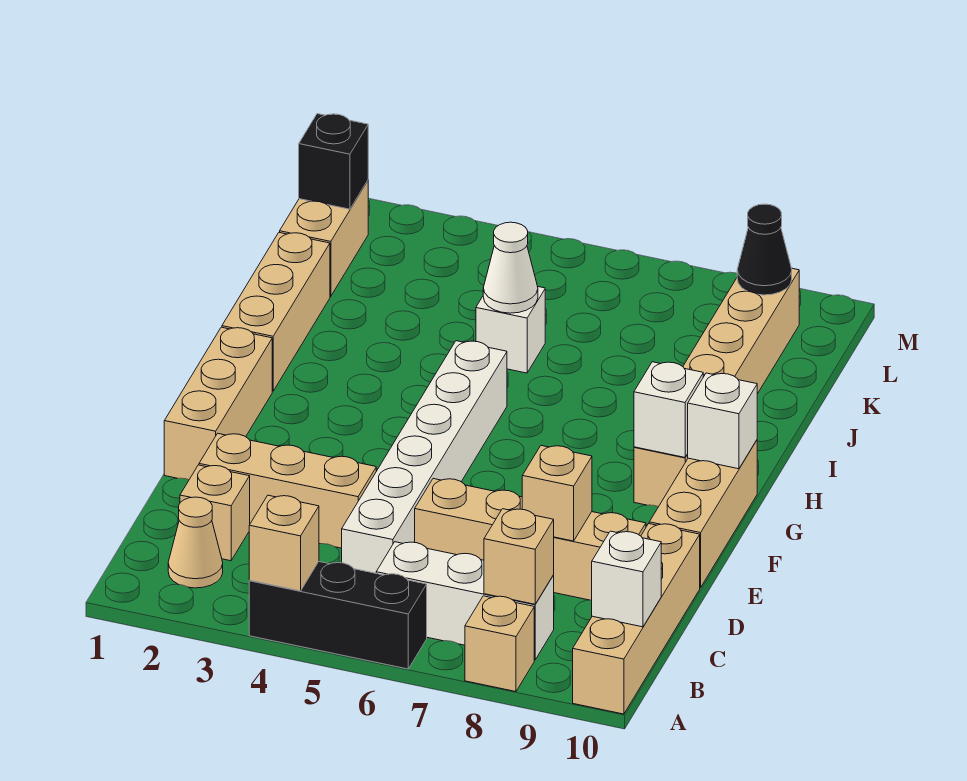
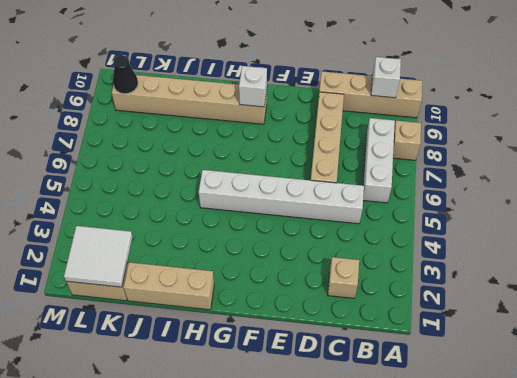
white 2x2 tile [64,226,132,287] -> black 1x1 brick [299,114,368,209]
none -> black 1x3 brick [249,562,427,669]
none -> tan 1x1 cone [168,497,223,588]
none -> tan 1x3 brick [199,433,376,548]

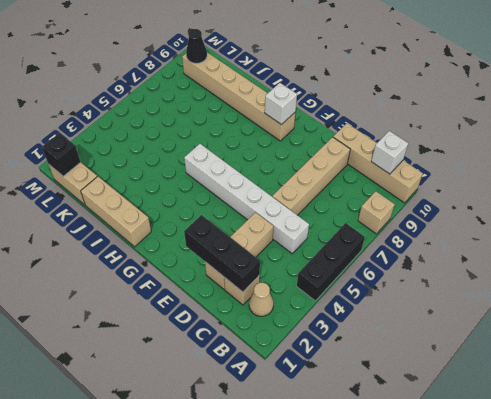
black 1x3 brick [184,215,260,292] -> none
none -> white 1x3 brick [376,542,554,660]
none -> tan 1x3 brick [164,327,272,480]
none -> tan 1x3 brick [649,440,757,588]

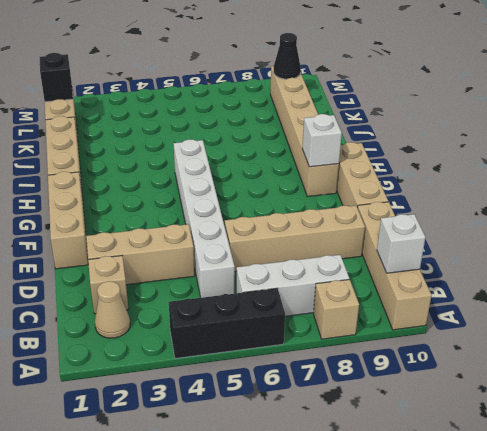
none -> white 1x1 brick [476,287,545,373]
none -> tan 1x1 brick [249,495,319,591]
none -> tan 1x1 brick [484,509,554,604]

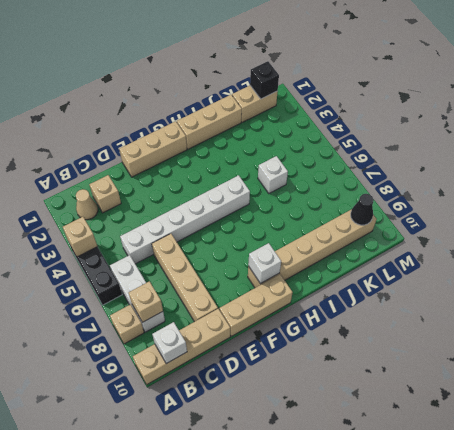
none -> tan 1x3 brick [199,433,376,548]
none -> tan 1x1 brick [522,446,592,541]
none -> white 1x1 brick [687,373,757,469]

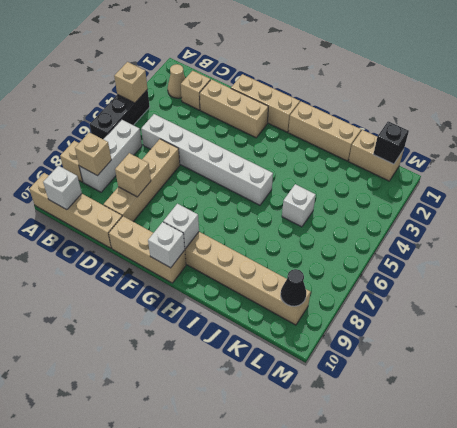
tan 1x3 brick [200,79,268,138] -> tan 1x3 brick turned to [199,433,376,548]
none -> white 1x1 cone [483,222,538,313]

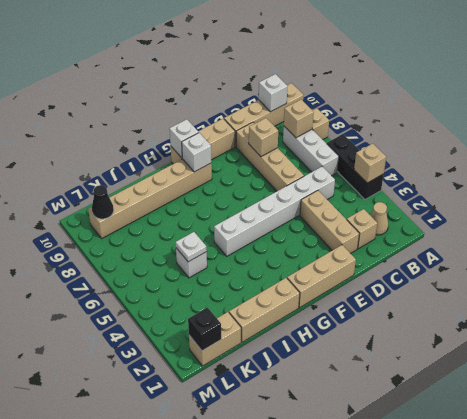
white 1x1 plate [176,232,207,262] -> white 1x1 cone [483,222,538,313]

